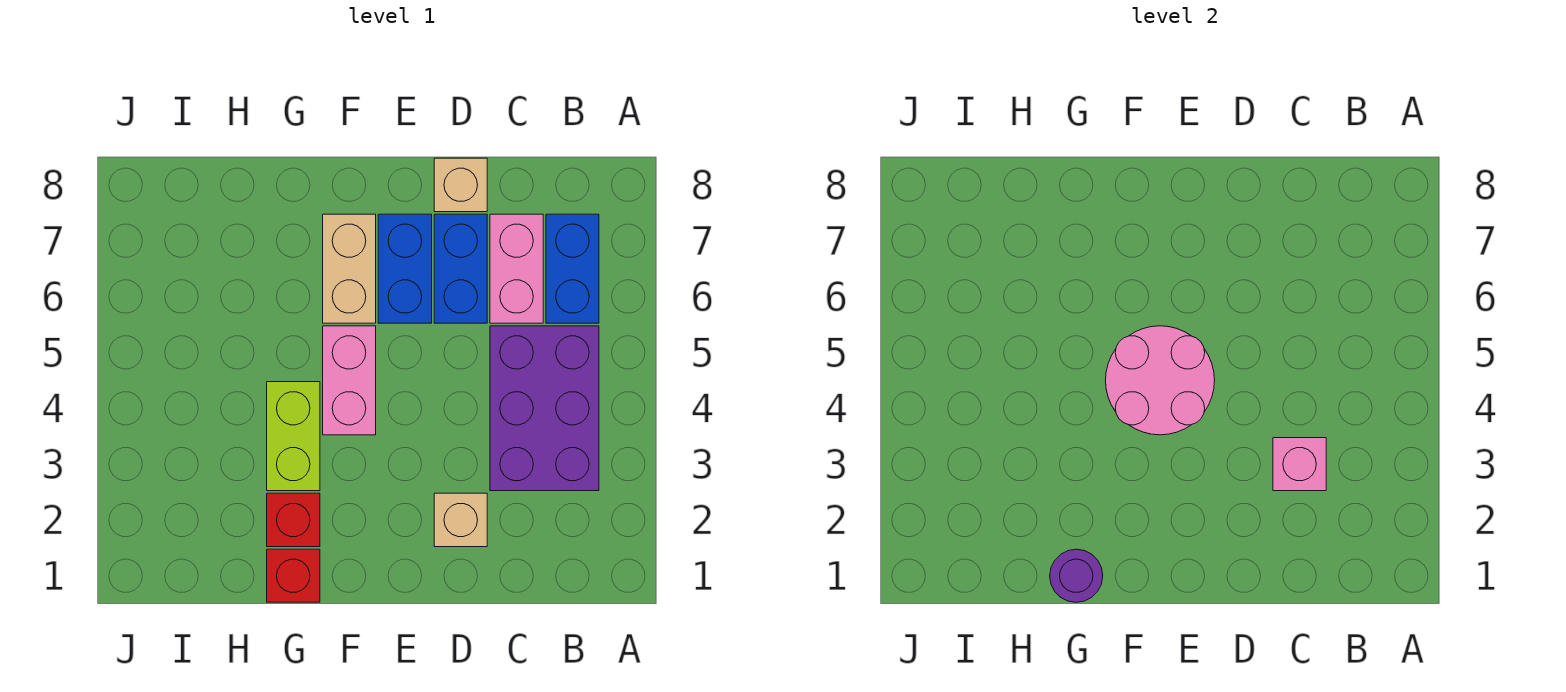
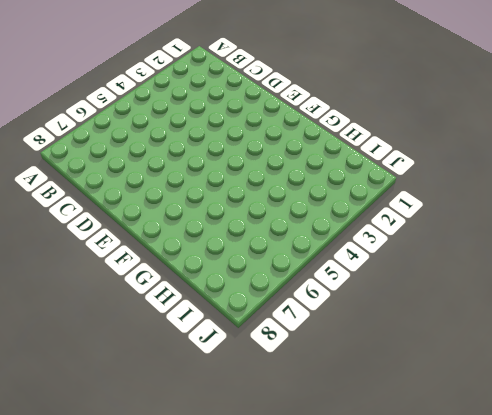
none -> purple 2x3 brick [490,326,599,491]
none -> blue 1x2 brick [546,214,599,323]
none -> pink 1x2 brick [490,214,543,323]

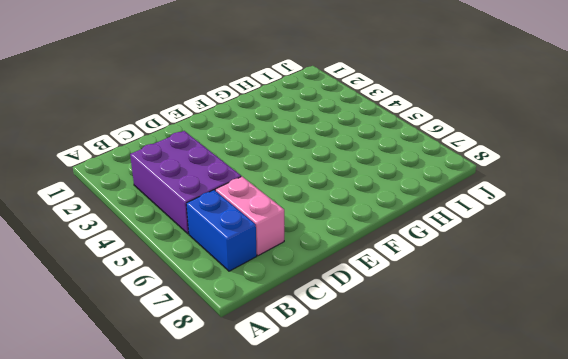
none -> tan 1x1 brick [434,493,487,547]
none -> blue 1x2 brick [434,214,487,323]
none -> tan 1x1 brick [434,158,487,212]

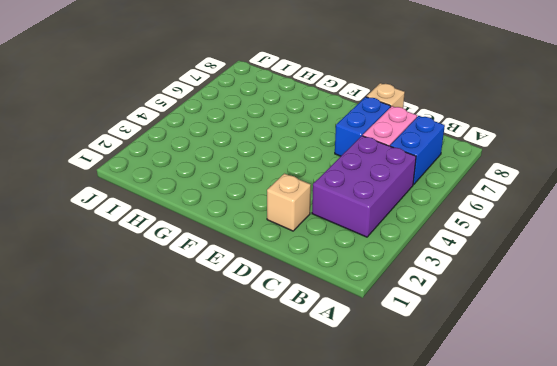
none -> blue 1x2 brick [378,214,432,323]
none -> pink 1x2 brick [323,326,376,435]
none -> tan 1x2 brick [323,214,376,323]

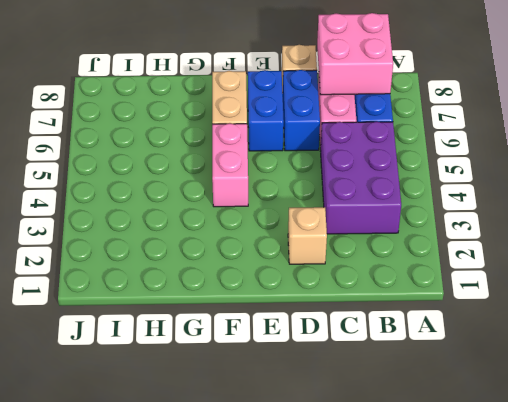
pink 2x2 brick [317,13,393,95] -> none
none -> red 1x1 brick [267,549,320,602]
none -> red 1x1 brick [267,493,320,547]
none -> lime 1x2 brick [267,382,320,491]

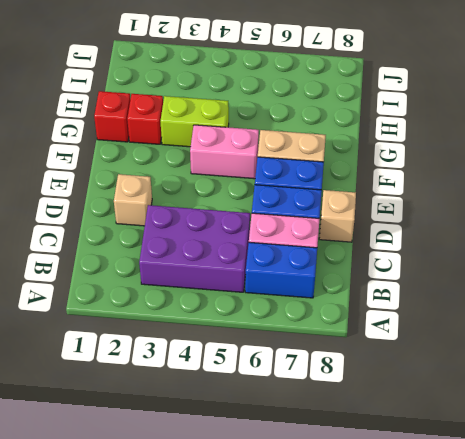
none -> pink 1x1 brick [1273,438,1326,491]
none -> pink 2x2 round brick [1106,326,1215,435]
none -> purple 1x1 round brick [1050,549,1103,602]

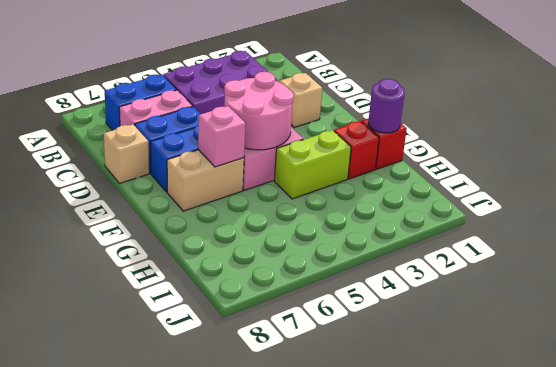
pink 1x1 brick [198,106,246,167] -> pink 1x1 brick moved to [1273,438,1326,491]

